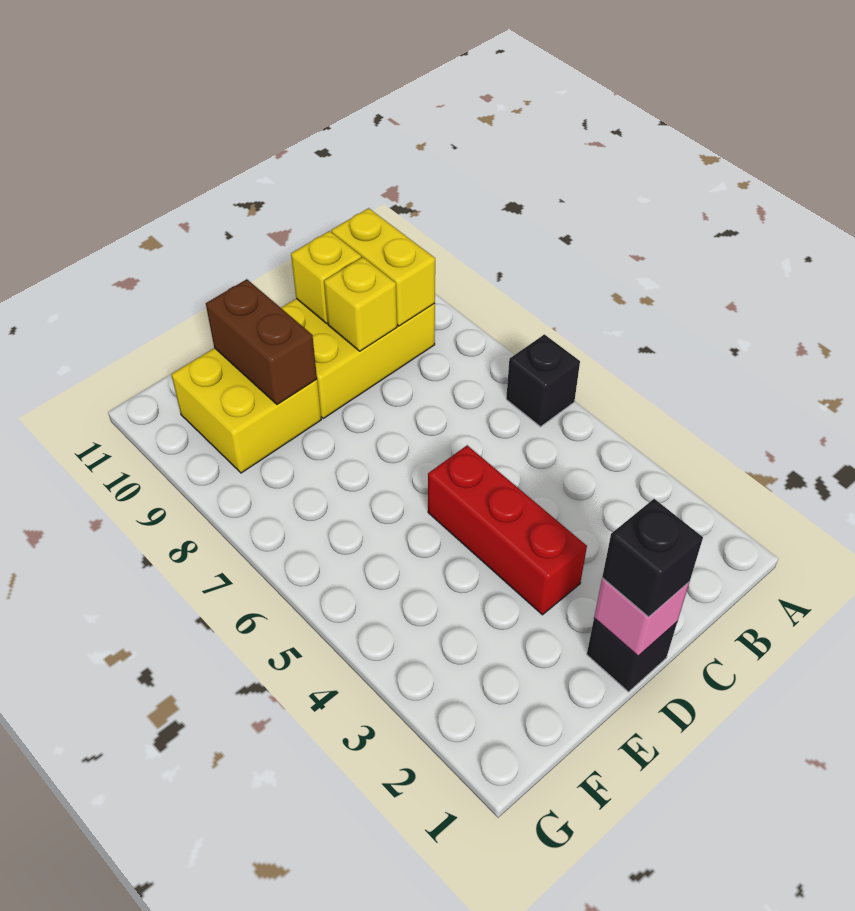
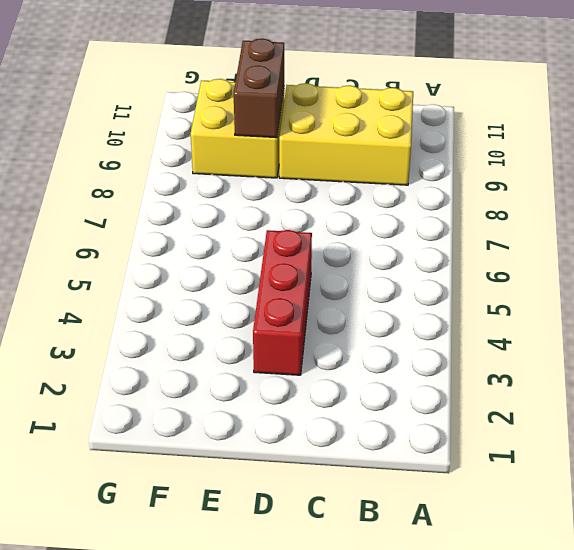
none -> black 1x1 brick [506,334,580,427]
none -> black 1x1 brick [587,618,677,692]

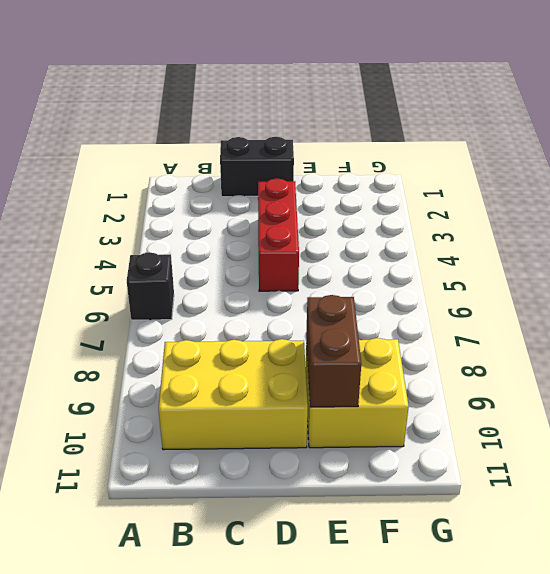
black 1x2 brick [220,137,294,197] -> black 1x1 brick [587,618,677,692]
none -> yellow 1x2 brick [331,208,435,326]
none -> yellow 1x1 brick [324,257,397,351]

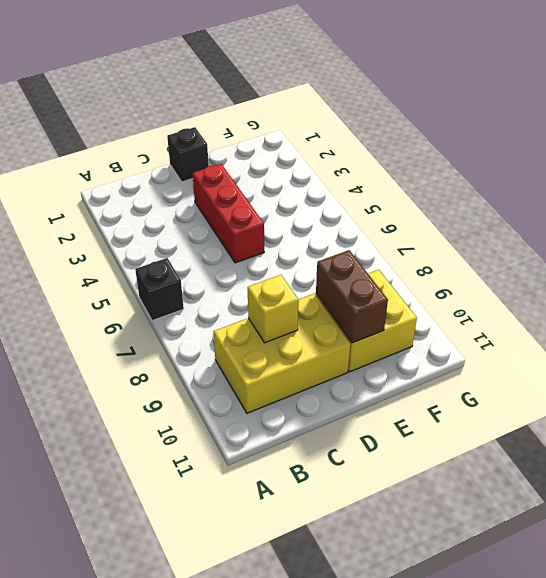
none -> yellow 1x2 brick [331,208,435,326]
none -> yellow 1x1 brick [291,231,361,323]

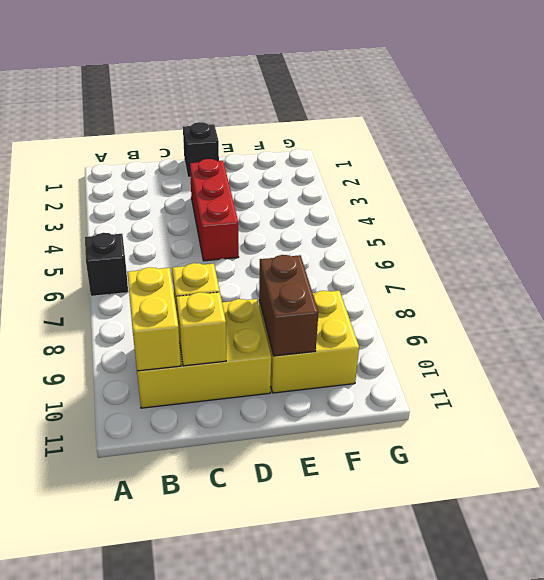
none -> pink 1x1 brick [594,578,689,656]
none -> black 1x1 brick [602,499,703,617]

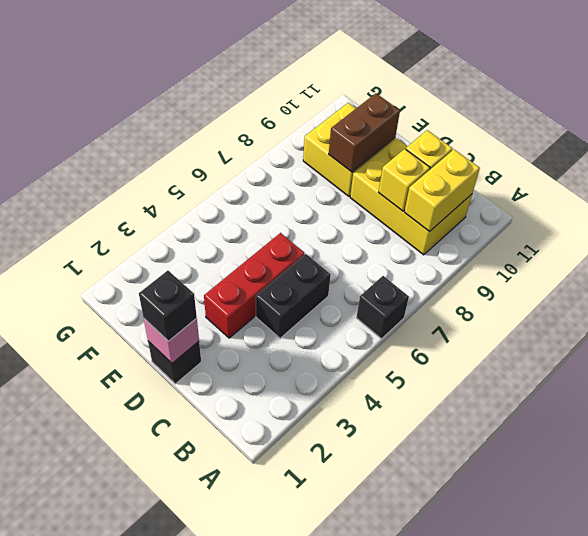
black 1x2 brick [256,254,331,338] -> none

